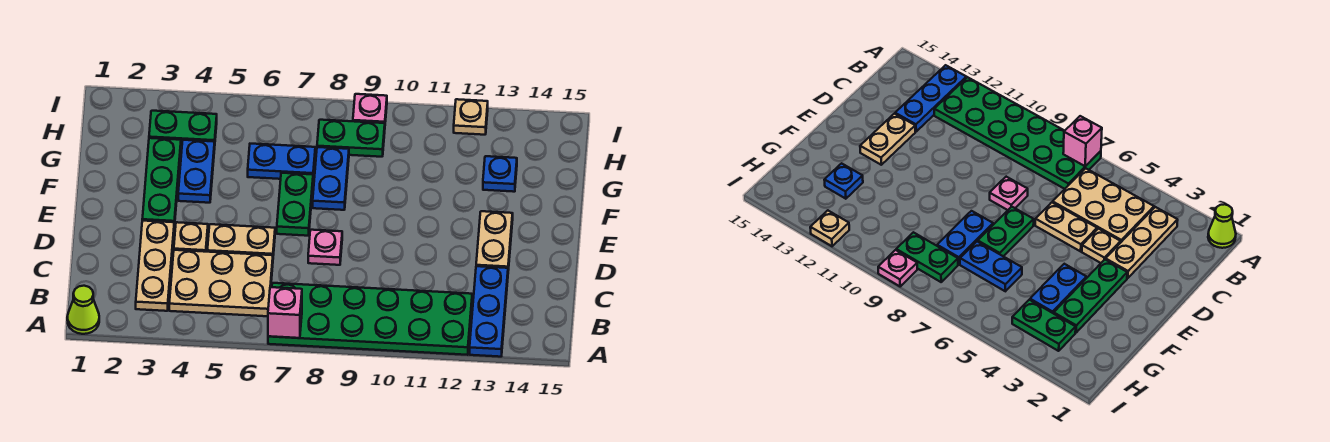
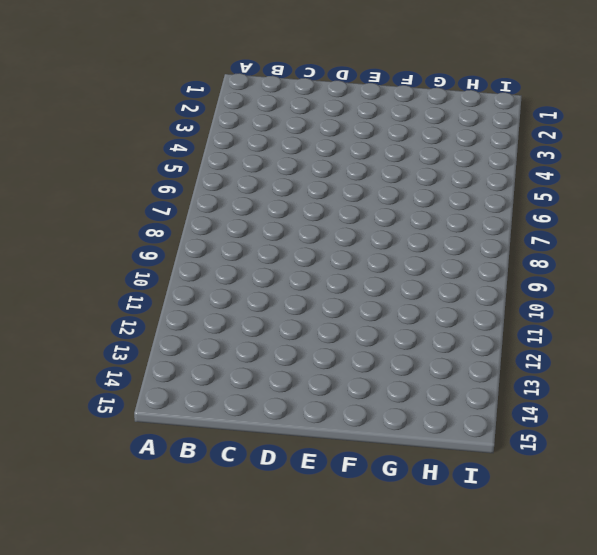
none -> lime 1x1 cone [67,286,99,334]
none -> green 2x6 plate [268,283,472,355]
none -> blue 1x3 plate [470,266,508,357]

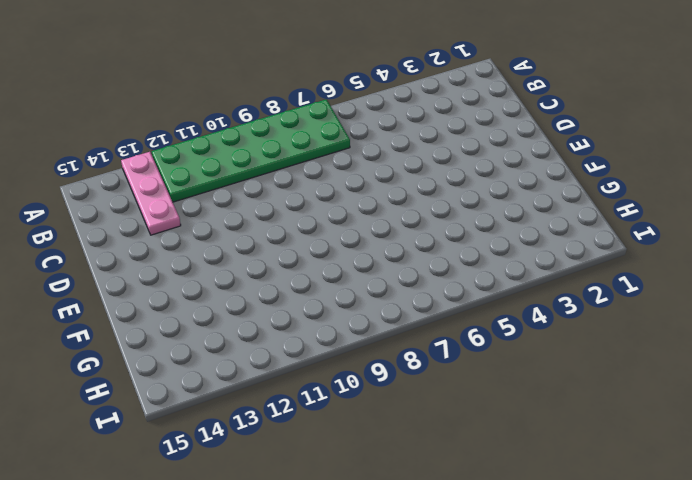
pink 1x3 plate [121,152,181,235] -> blue 1x3 plate [470,266,508,357]
none -> lime 1x1 cone [67,286,99,334]
none -> tan 1x3 plate [136,221,174,311]
none -> tan 2x3 plate [169,250,273,316]

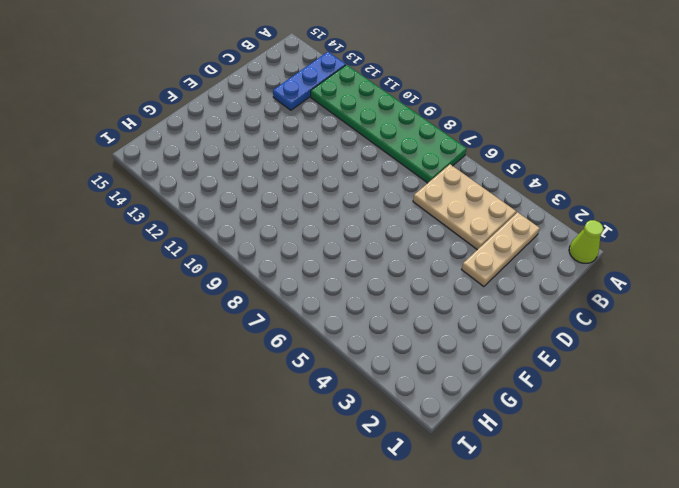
none -> tan 1x1 plate [174,222,208,252]
none -> tan 1x2 plate [207,224,275,255]
none -> pink 1x1 plate [308,230,342,265]

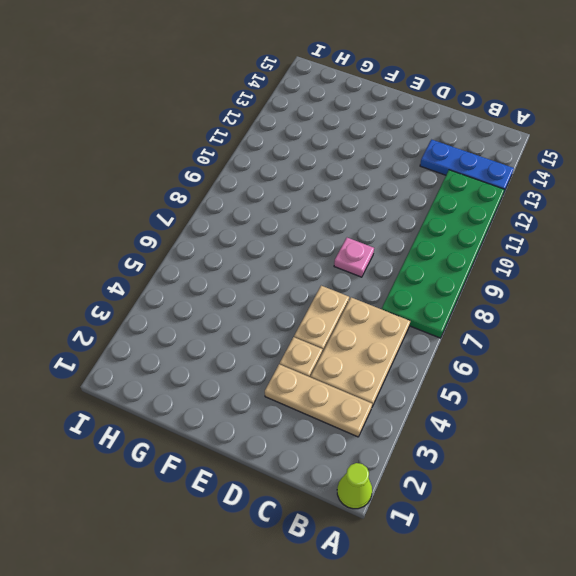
none -> tan 1x2 plate [476,211,513,270]
none -> green 1x3 plate [142,138,181,227]
none -> green 1x2 plate [277,173,313,236]

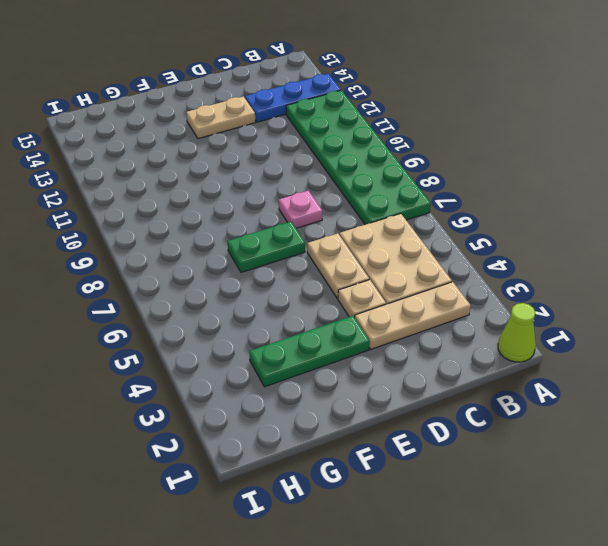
none -> blue 1x2 plate [178,140,215,203]
none -> blue 1x2 plate [313,147,349,210]
none -> blue 1x2 plate [248,144,315,179]

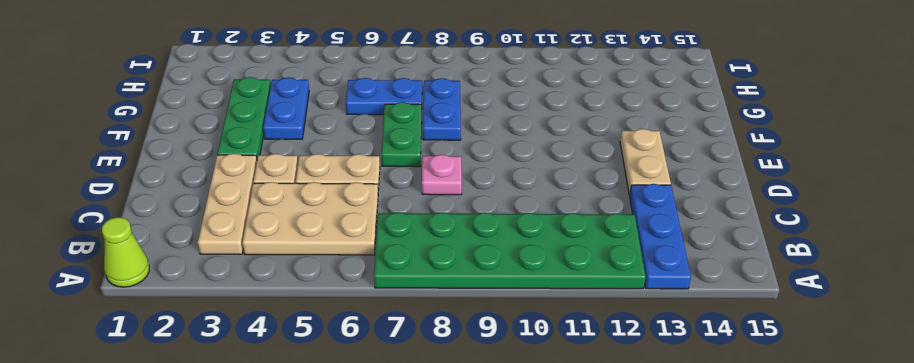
none -> blue 1x1 plate [483,156,517,192]
none -> green 1x2 plate [149,111,217,146]
none -> green 1x2 plate [317,120,385,157]

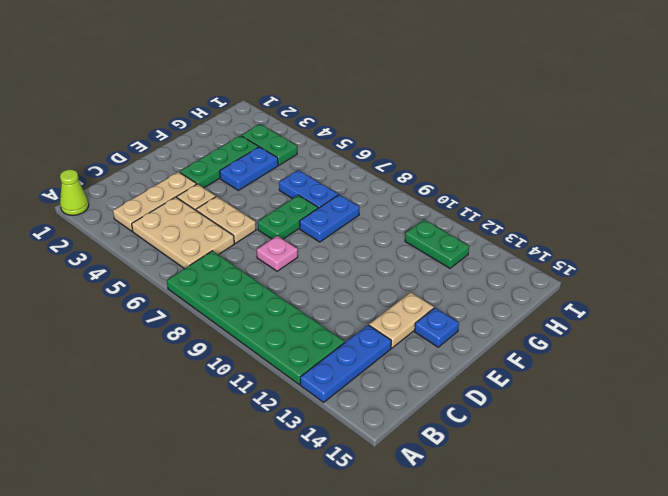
blue 1x1 plate [415,308,459,347] -> blue 1x1 plate moved to [483,156,517,192]
green 1x2 plate [405,220,469,268] -> green 1x2 plate moved to [317,120,385,157]
none -> pink 1x1 plate [353,94,387,123]
none -> tan 1x1 plate [454,99,488,135]
none -> pink 1x1 brick [268,287,302,338]

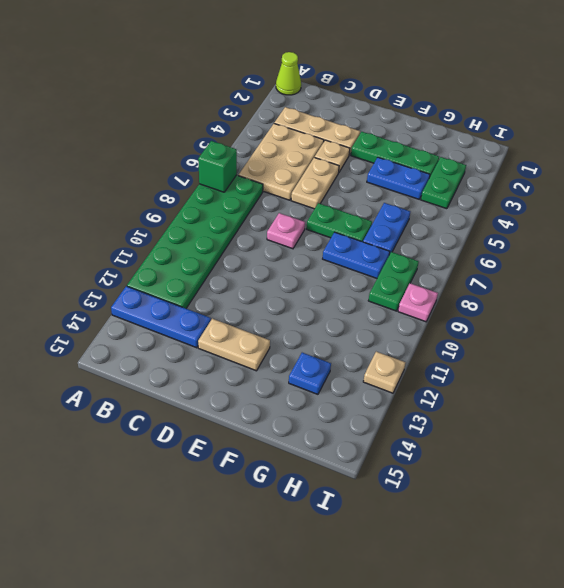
green 1x1 brick [198,141,237,192] -> pink 1x1 brick [268,287,302,338]

